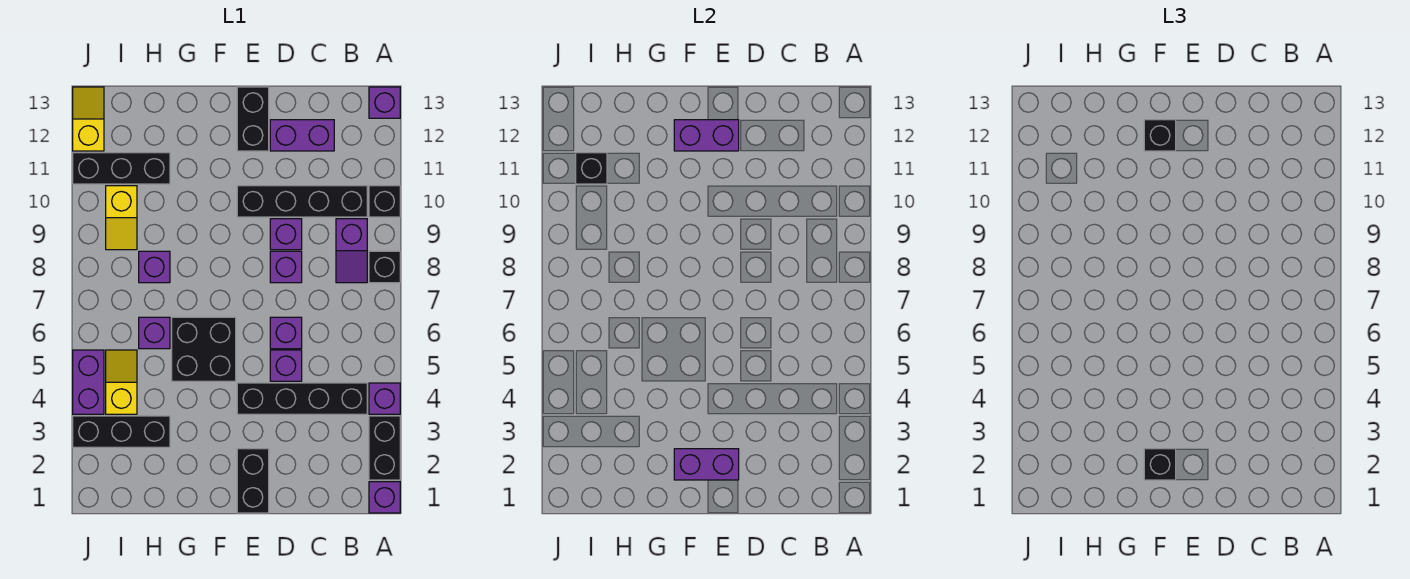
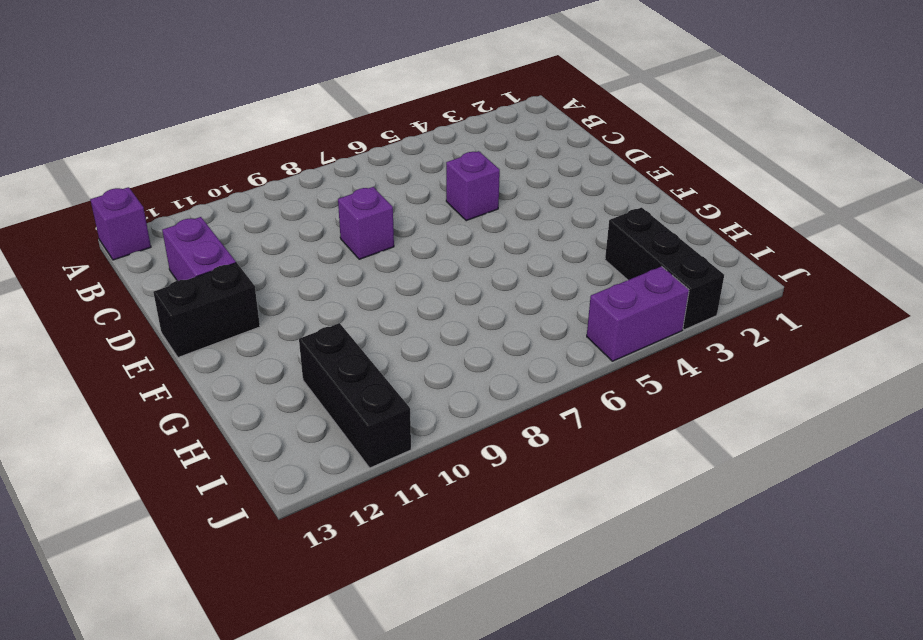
none -> purple 1x1 brick [369,482,400,513]
none -> black 1x2 brick [369,416,400,480]
none -> purple 1x1 brick [369,383,400,414]
none -> black 1x1 brick [369,251,400,283]

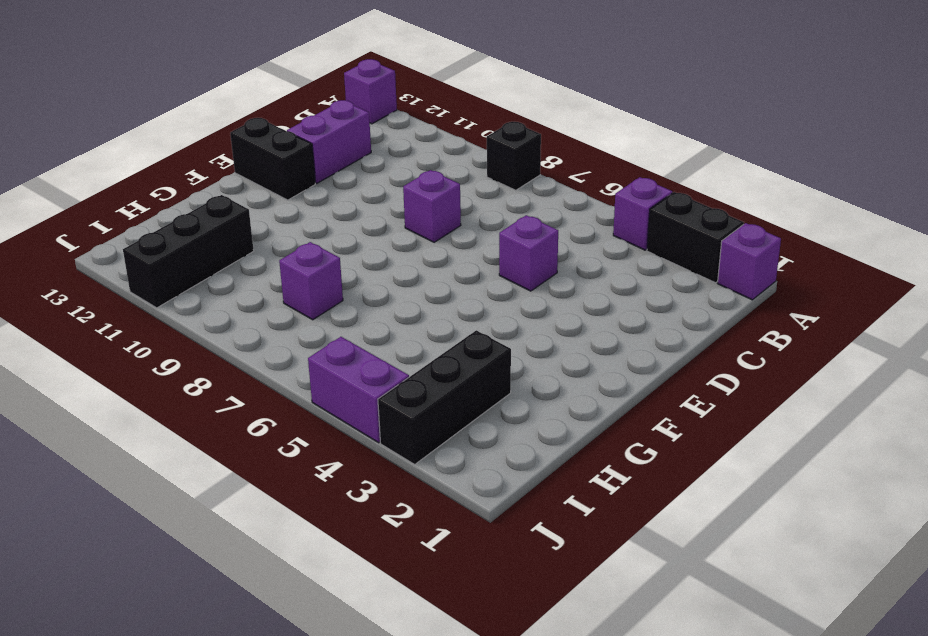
none -> black 1x1 brick [369,186,400,217]
none -> black 1x4 brick [237,383,367,414]
none -> purple 1x2 slope [336,219,367,283]
none -> black 1x4 brick [237,186,367,217]

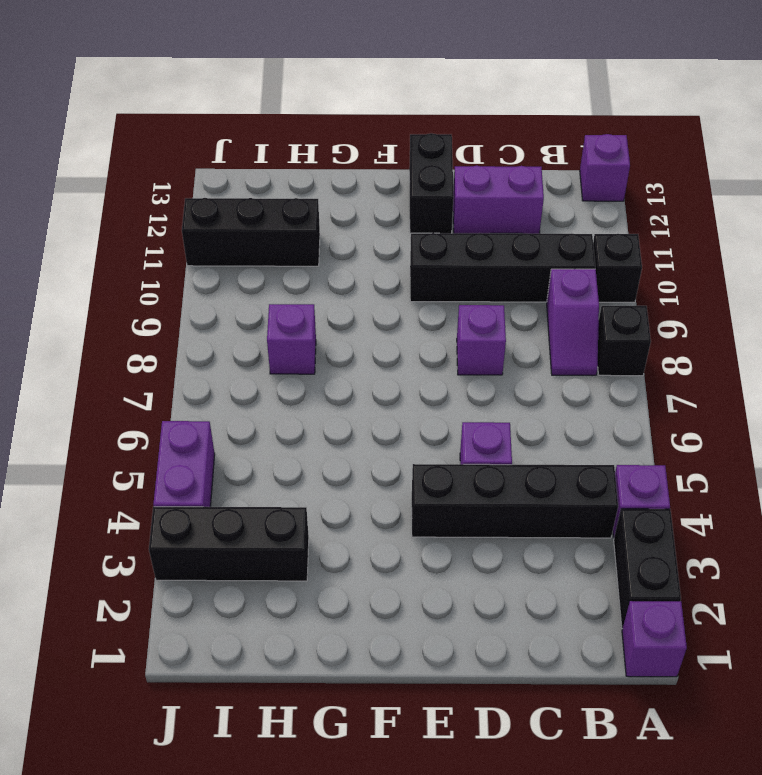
none -> purple 1x1 brick [270,317,302,349]
none -> purple 1x1 brick [270,219,302,250]
none -> black 1x2 brick [237,449,269,513]
none -> black 2x2 brick [172,317,236,381]

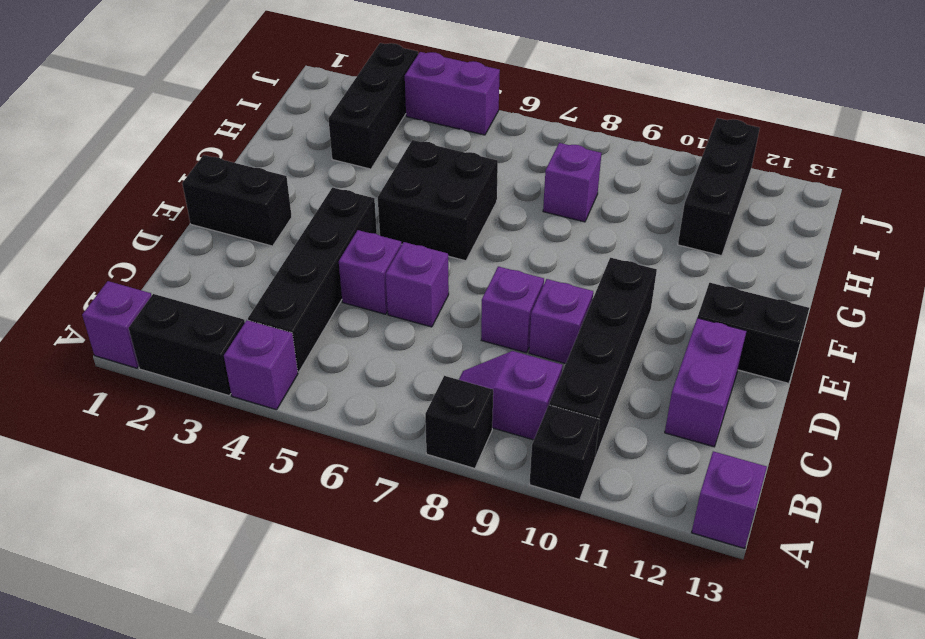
none -> purple 1x1 brick [139,317,170,349]
none -> yellow 1x2 slope [106,350,137,414]
none -> yellow 1x2 slope [106,186,137,250]
none -> yellow 1x2 slope [73,87,104,151]

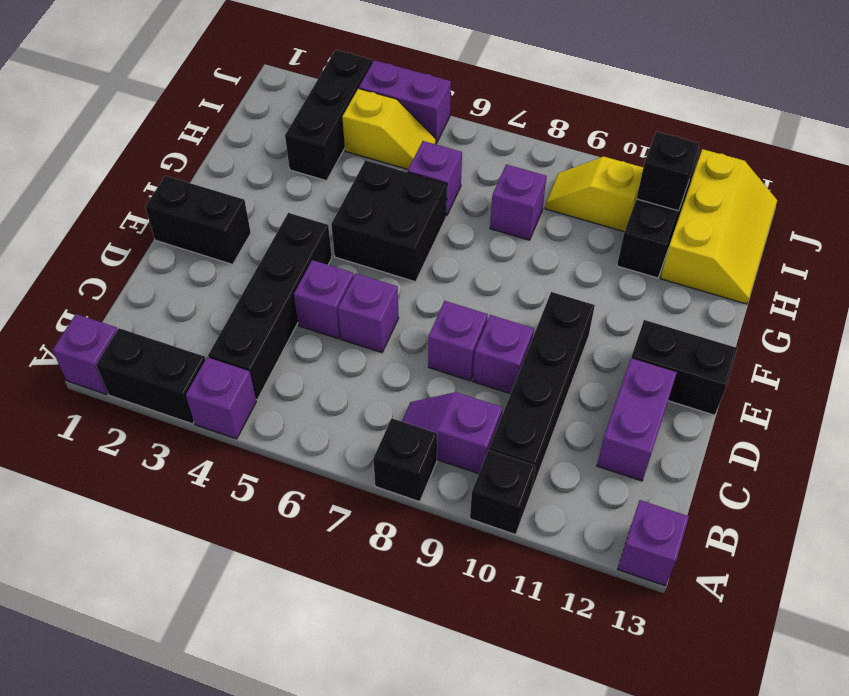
yellow 2x3 slope [660,149,777,304] -> yellow 1x2 slope [73,87,104,151]
none -> purple 1x2 brick [674,449,739,480]
none -> purple 1x2 brick [674,120,739,151]
none -> black 1x1 brick [1144,449,1176,480]
none -> black 1x1 brick [1144,120,1176,151]

